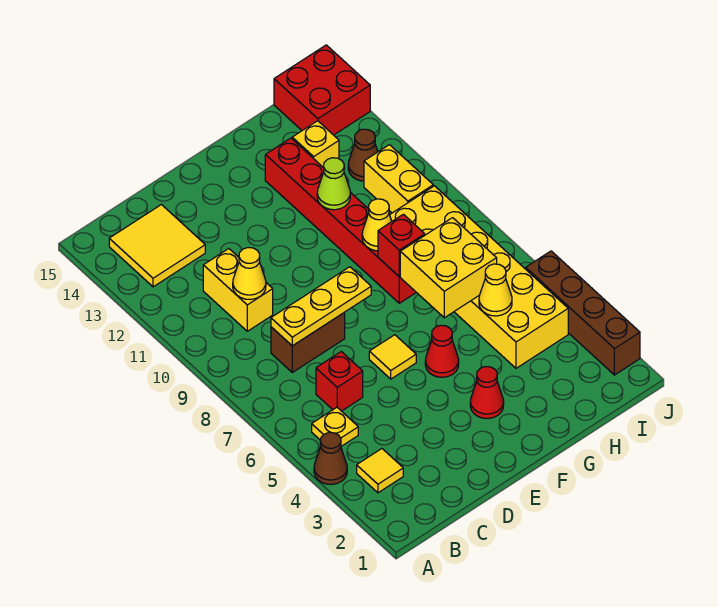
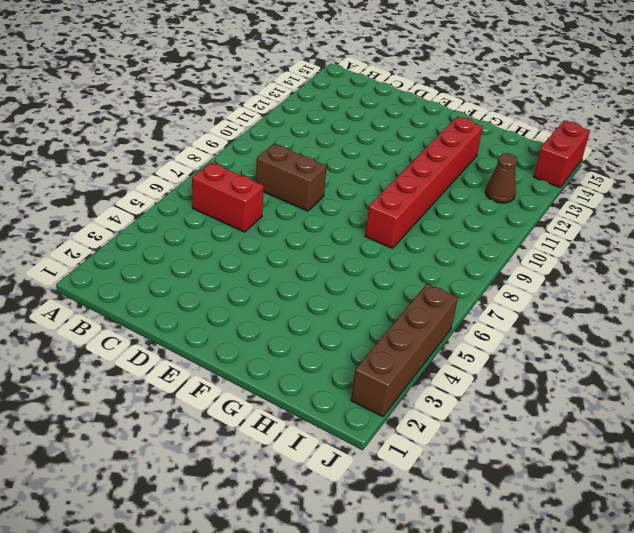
red 1x2 brick [192,162,264,232] -> red 1x1 brick [316,352,363,411]
red 1x2 brick [534,121,590,187] -> red 2x2 brick [274,45,370,135]
none -> brown 1x1 cone [314,433,347,484]
none -> yellow 1x1 tile [357,449,403,493]
none -> yellow 1x1 plate [312,407,358,446]

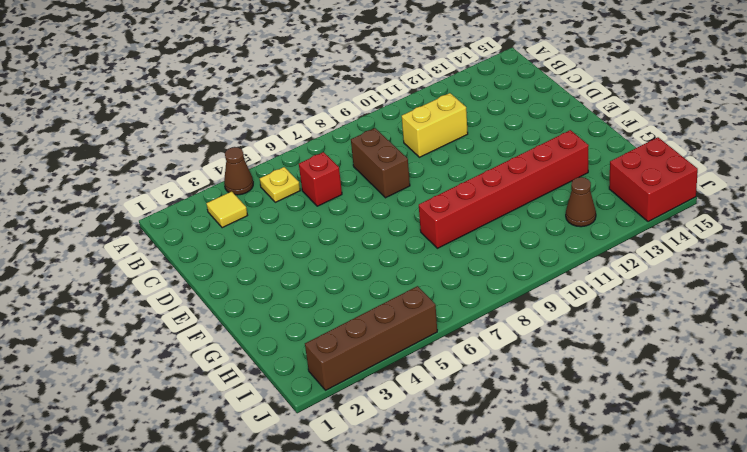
none -> yellow 2x2 tile [109,205,205,287]
none -> yellow 1x1 tile [369,335,416,379]
none -> red 1x1 cone [470,367,504,419]

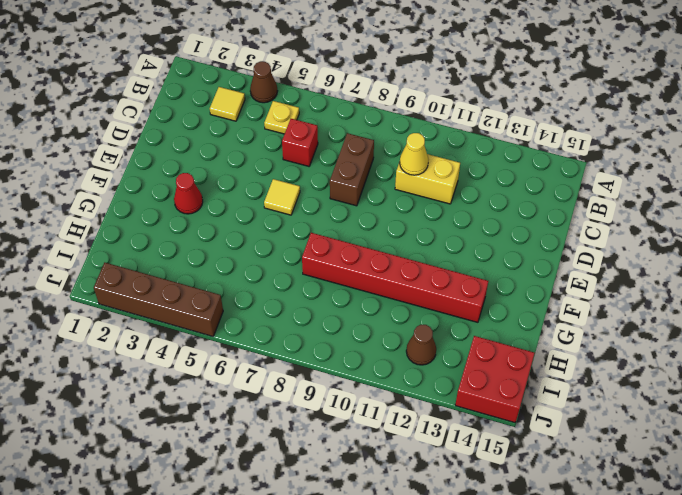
none -> yellow 2x2 tile [109,205,205,287]
none -> red 1x1 cone [425,325,459,377]
none -> yellow 2x6 brick [390,186,568,368]

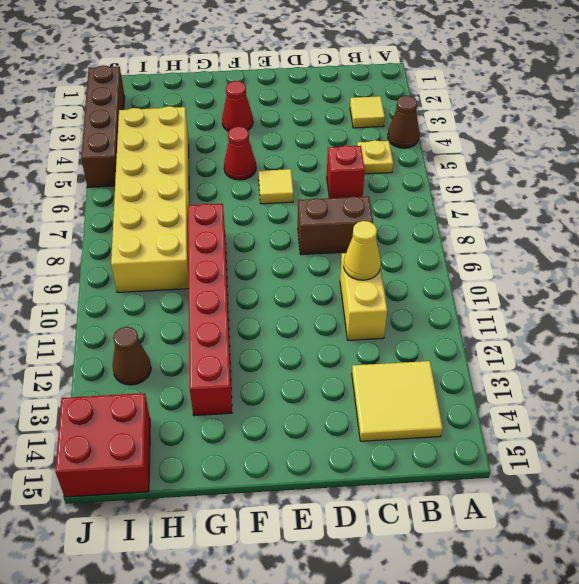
none -> yellow 1x1 brick [292,121,339,168]
none -> yellow 1x2 brick [364,145,433,213]
none -> yellow 1x3 plate [271,267,371,346]

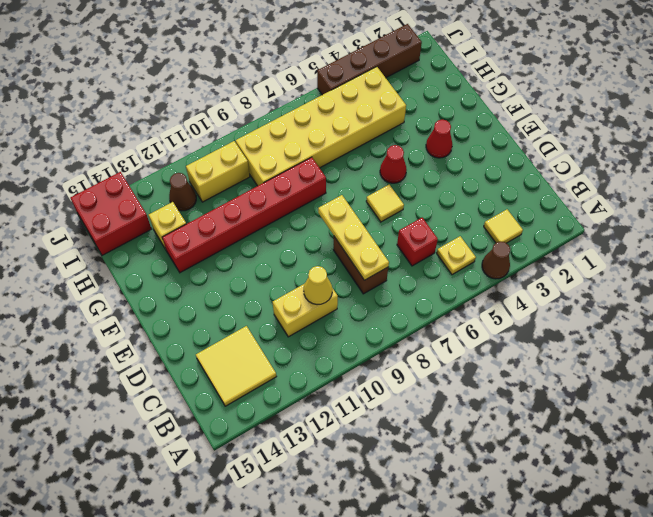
none -> yellow 2x2 brick [400,218,497,318]
none -> red 1x1 brick [378,214,425,277]
none -> yellow 1x1 cone [362,199,392,251]

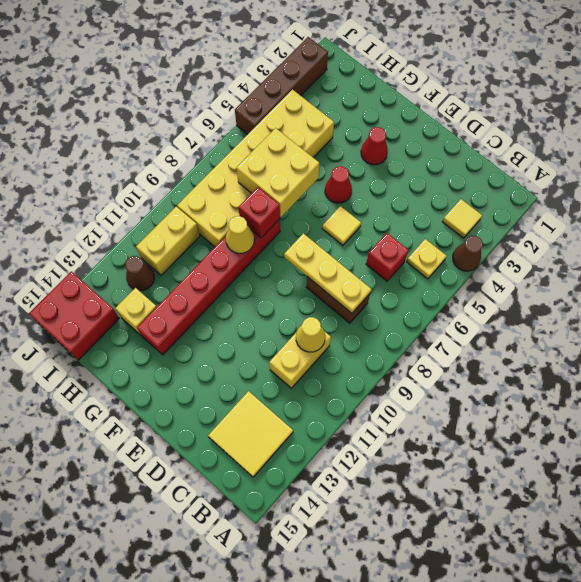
none -> lime 1x1 cone [317,158,350,210]
none -> yellow 1x1 cone [479,264,512,316]

